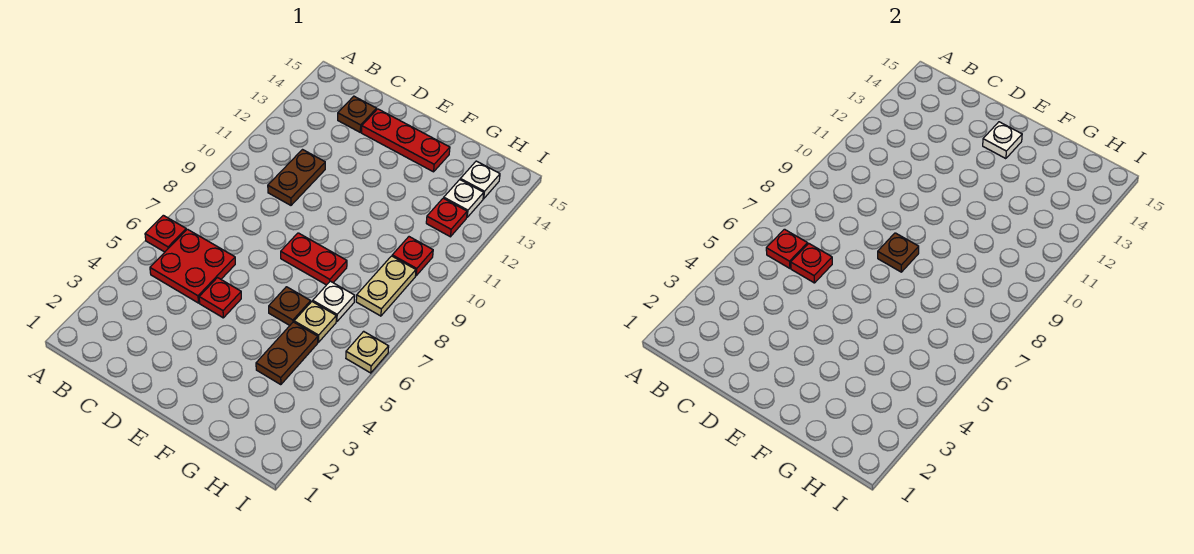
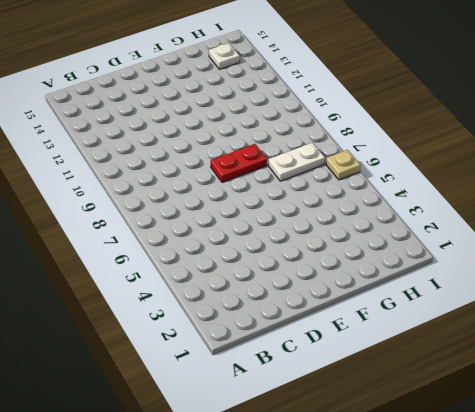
white 1x2 plate [268,143,325,181] -> white 1x1 plate [313,281,355,322]
none -> red 1x1 plate [145,215,186,252]
none -> red 2x2 plate [150,229,235,303]
none -> brown 1x2 plate [268,150,325,205]

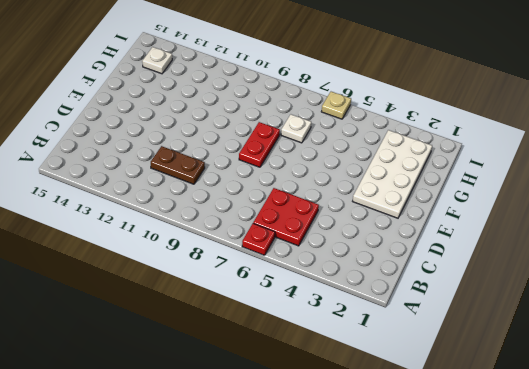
white 2x4 plate [353,130,432,218] -> none
none -> brown 1x1 plate [338,96,377,132]
none -> red 1x1 plate [199,278,241,318]
none -> red 1x3 plate [362,109,450,172]

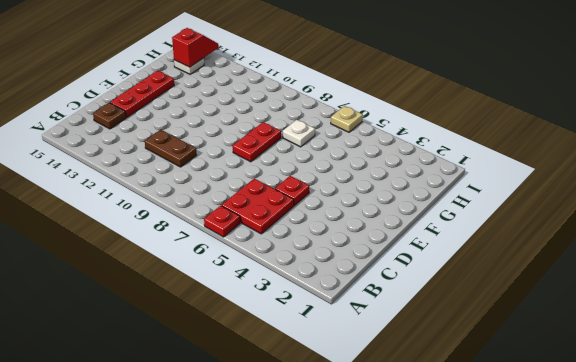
red 1x2 slope [172,28,219,67] -> none
none -> brown 1x1 plate [269,287,311,325]
none -> brown 1x2 plate [256,322,318,385]
none -> tan 1x1 plate [294,302,336,342]

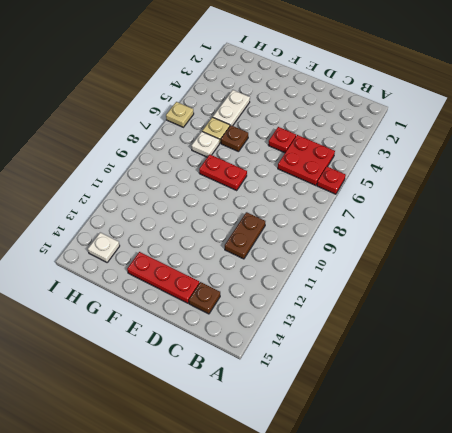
white 1x2 plate [213,90,250,126] -> brown 1x2 plate [256,322,318,385]
none -> tan 1x2 plate [356,256,416,316]
none -> red 1x1 plate [392,237,433,276]
none -> red 1x1 plate [426,198,467,237]

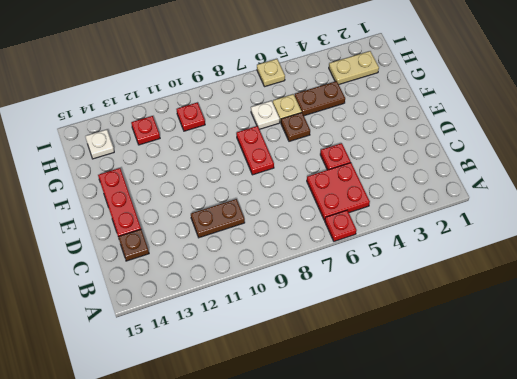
tan 1x2 plate [329,51,379,84] -> tan 1x2 plate moved to [356,256,416,316]
none -> white 1x1 plate [444,180,484,217]
none -> red 1x1 plate [766,229,808,268]
none -> red 1x1 plate [791,244,832,283]

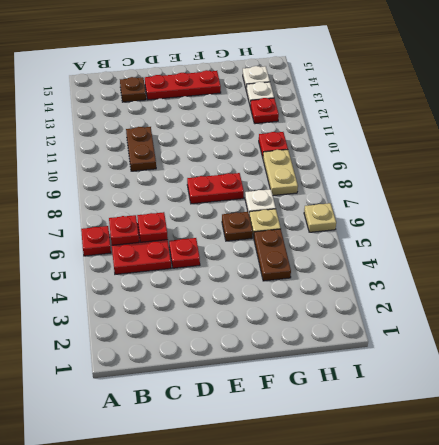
none -> brown 1x1 plate [878,233,919,272]
none -> white 1x1 plate [983,122,1022,159]

